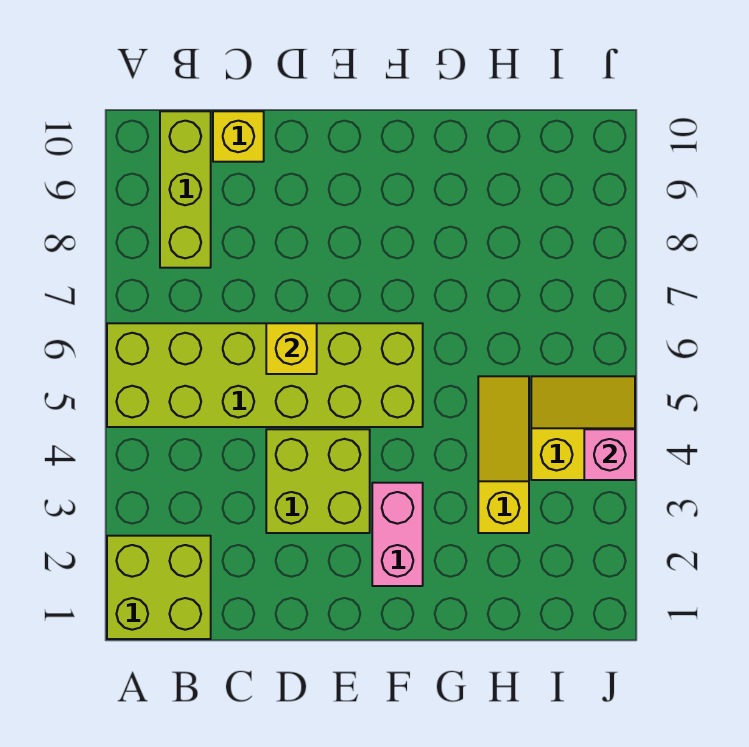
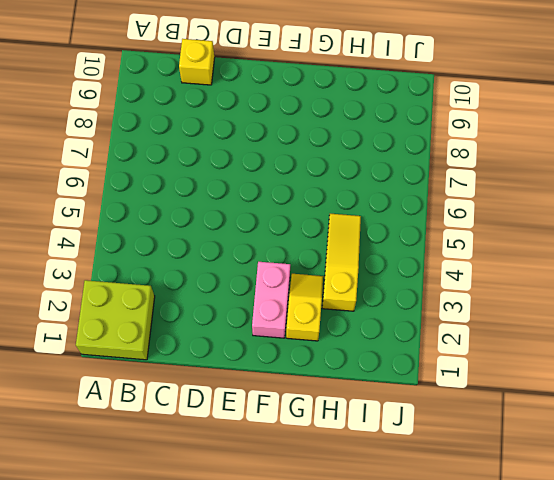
yellow 1x2 slope [286,274,323,341] -> none
none -> lime 2x6 brick [107,323,423,427]
none -> lime 1x3 brick [160,111,211,268]

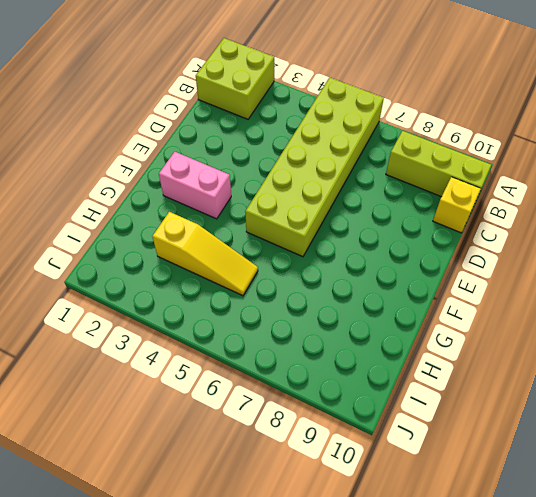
none -> lime 2x2 brick [266,429,370,533]
none -> yellow 2x2 slope [531,376,635,480]

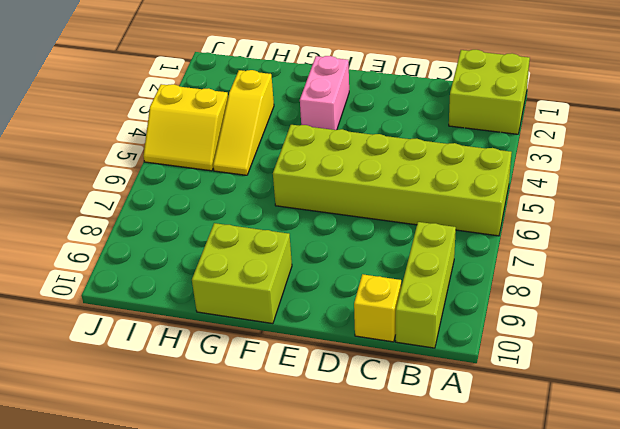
lime 2x2 brick [192,223,292,324] -> lime 2x2 brick moved to [266,429,370,533]
none -> yellow 1x1 brick [266,323,317,374]
none -> pink 1x1 brick [584,429,635,480]

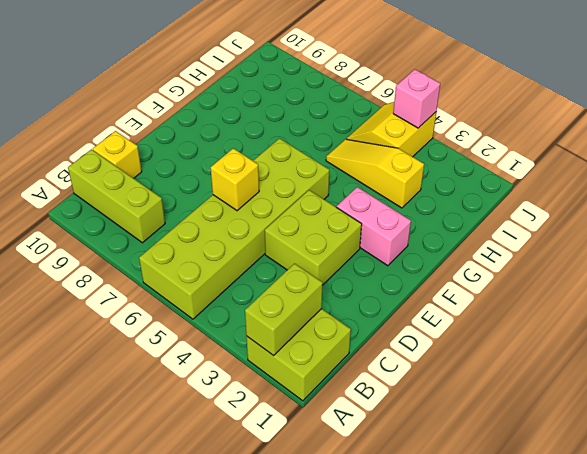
lime 1x2 brick [245,263,323,356] -> none

